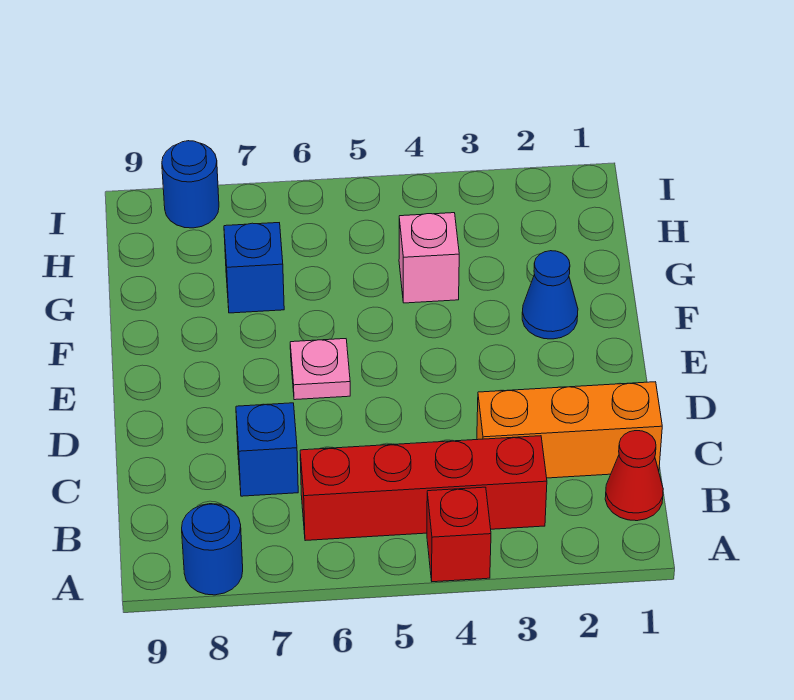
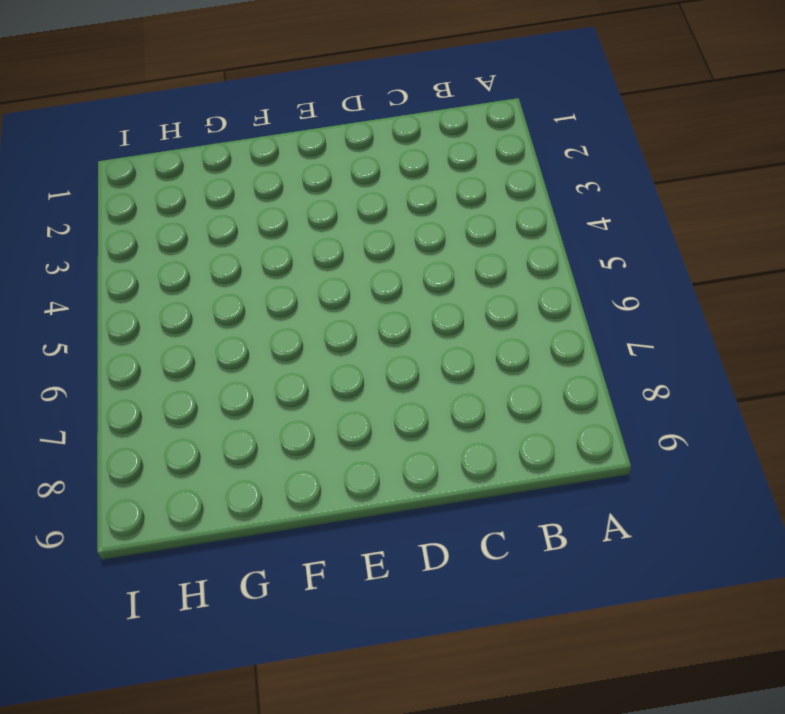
none -> red 1x1 brick [427,487,491,582]
none -> blue 1x1 round brick [182,504,243,595]

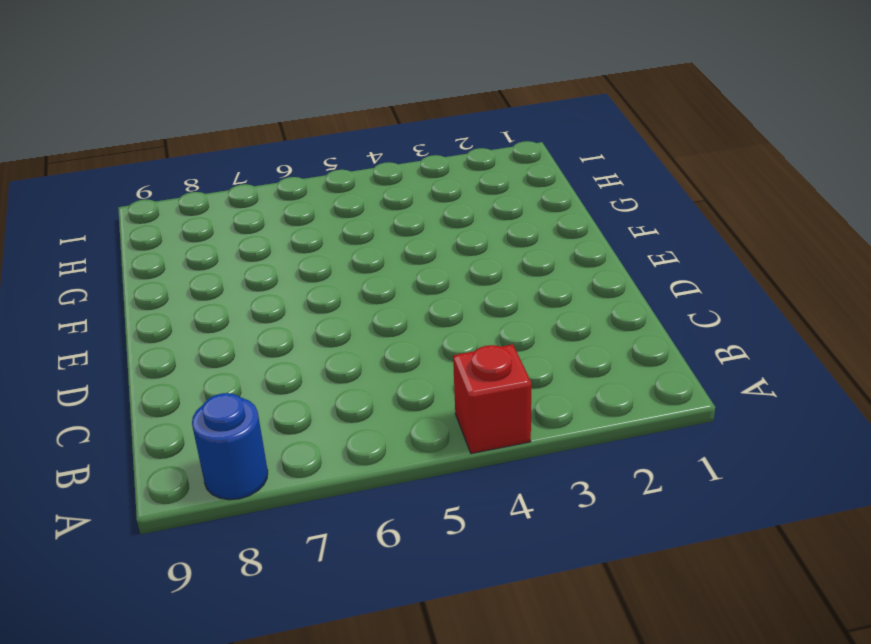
none -> red 1x1 cone [605,431,663,521]
none -> red 1x4 brick [300,436,547,541]

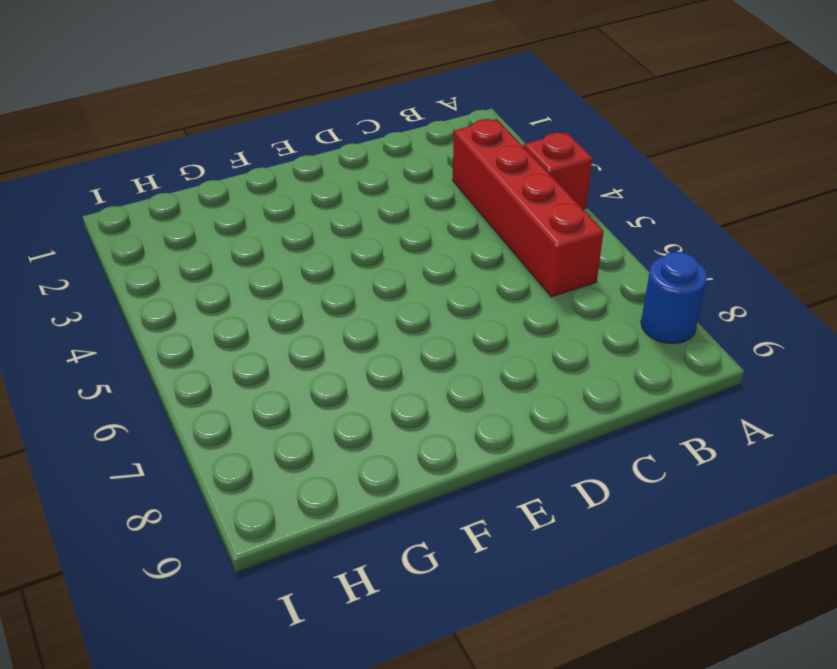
none -> red 1x1 cone [605,431,663,521]
none -> orange 1x3 brick [477,382,662,478]

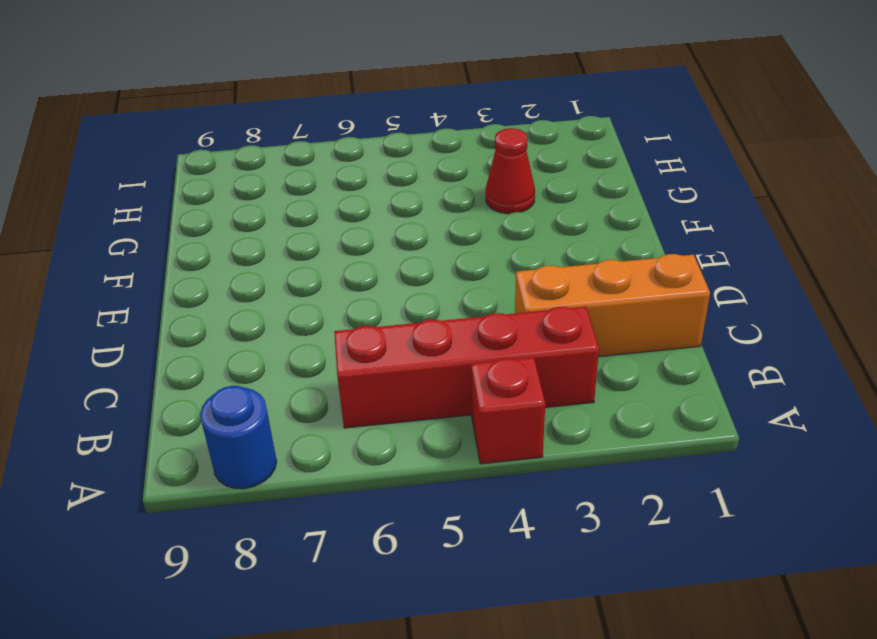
red 1x1 cone [486,128,535,214] -> red 1x1 cone moved to [605,431,663,521]
none -> blue 1x1 brick [236,403,298,496]
none -> pink 1x1 plate [290,339,350,400]

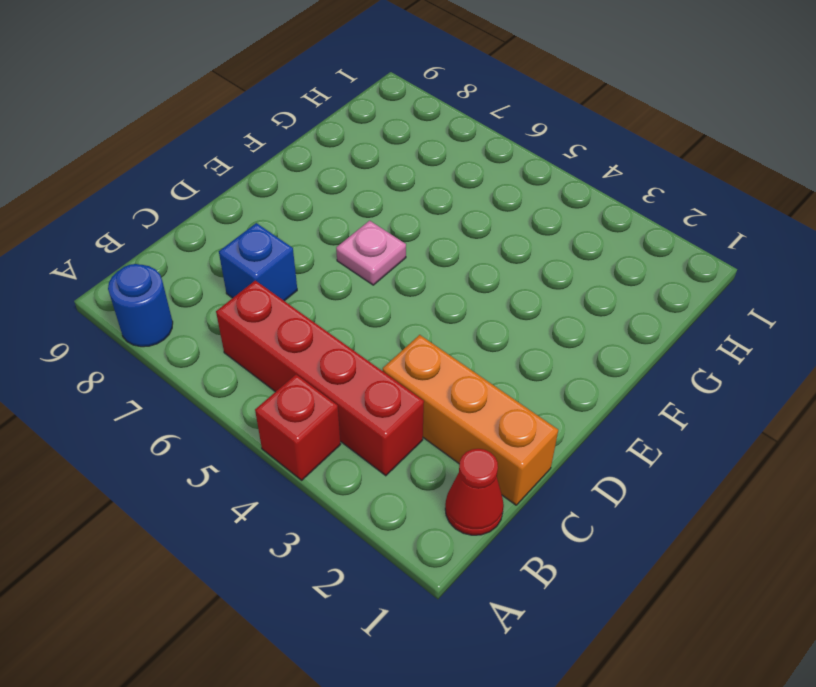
none -> blue 1x1 cone [522,251,578,339]
none -> pink 1x1 brick [399,213,459,303]

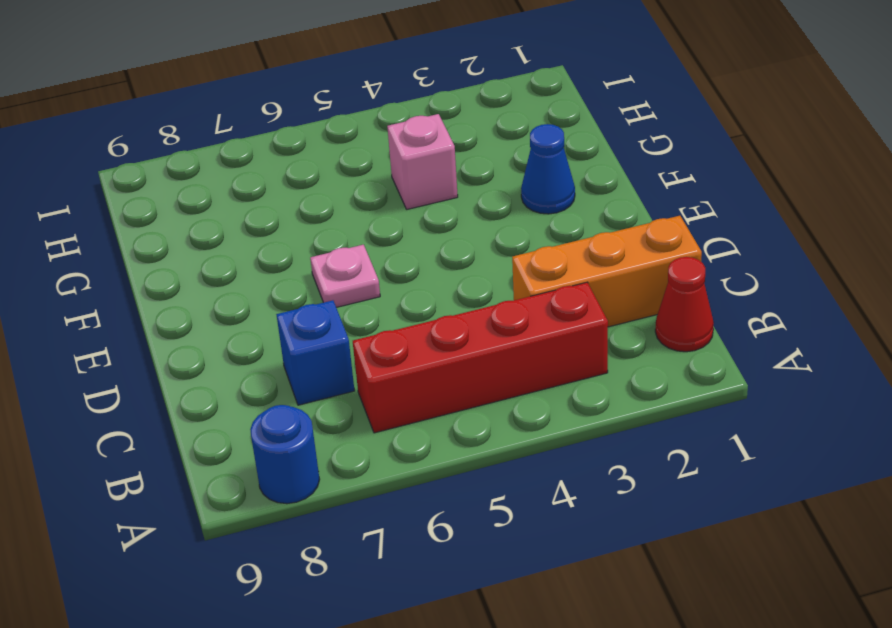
none -> red 1x1 brick [427,487,491,582]
none -> blue 1x1 brick [224,223,284,313]

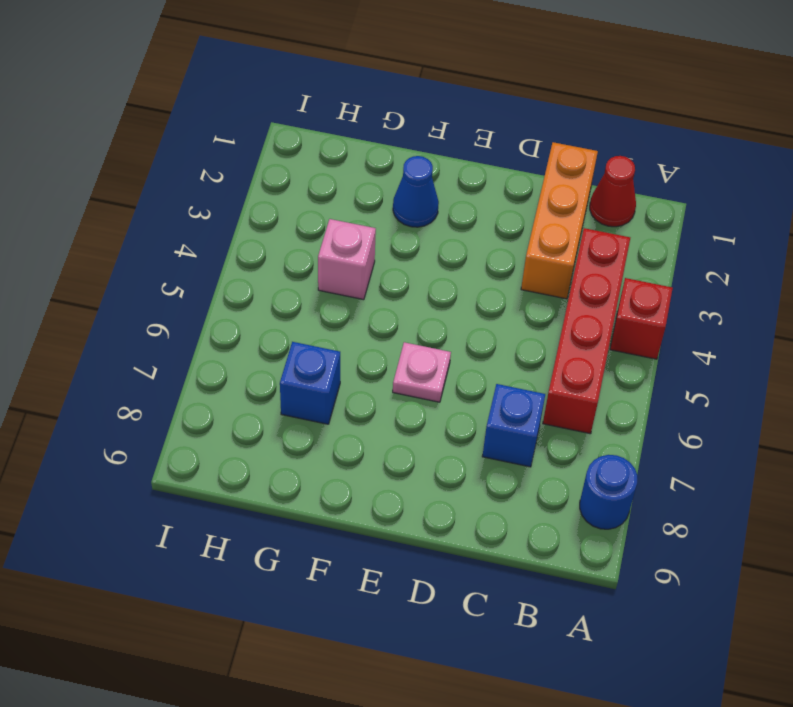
none -> blue 1x1 round brick [162,141,219,228]

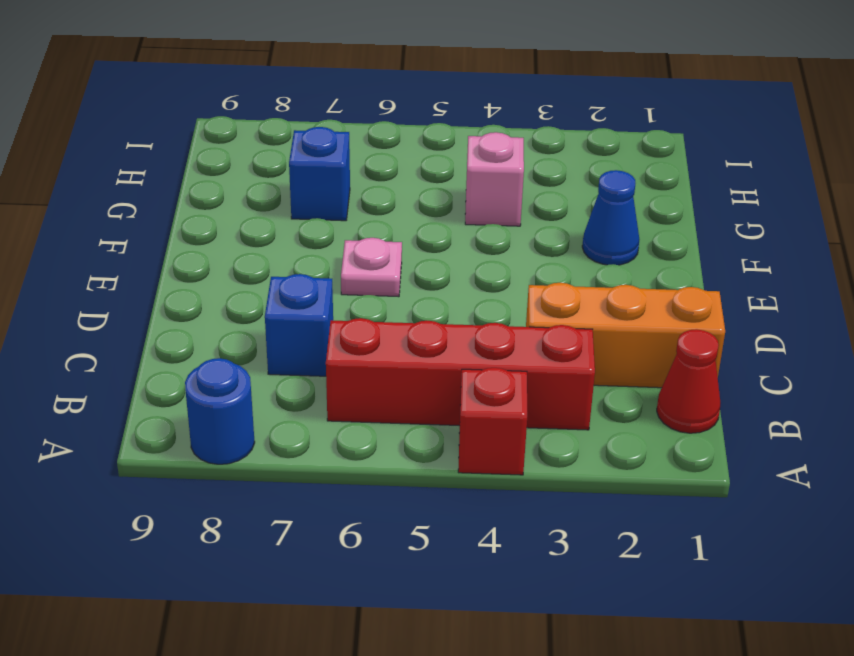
none -> blue 1x1 round brick [162,141,219,228]

